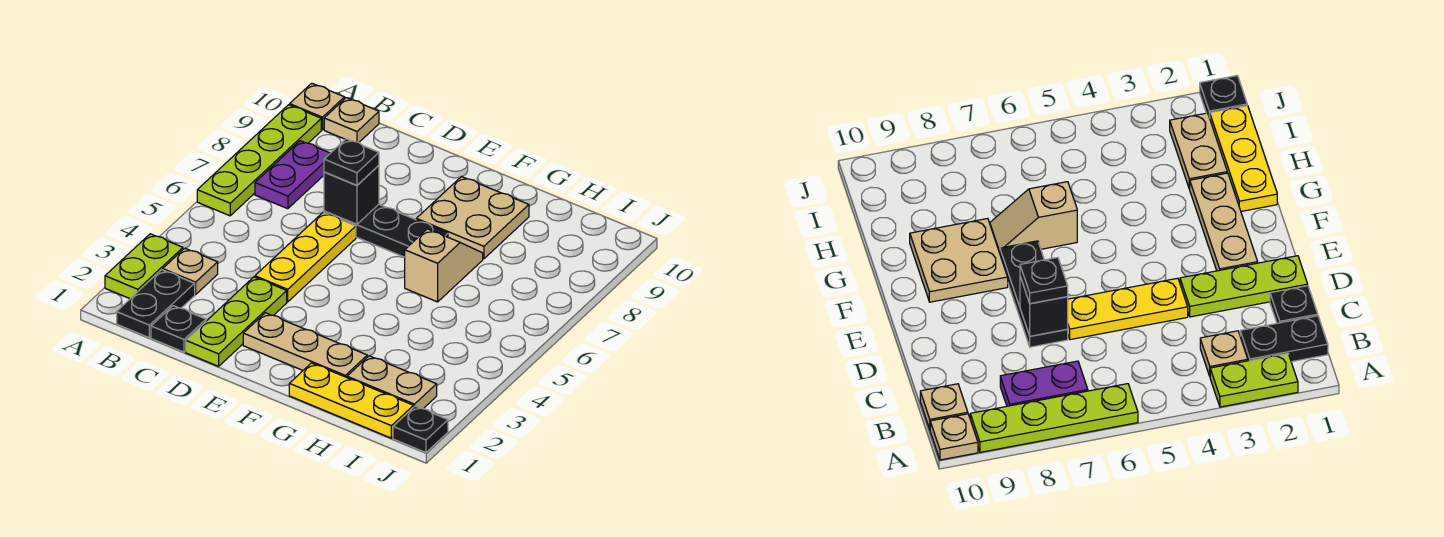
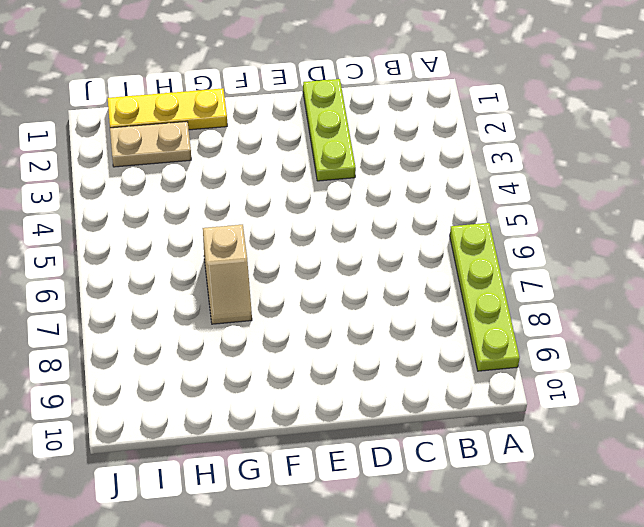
none -> lime 1x2 plate [105,234,183,299]
none -> tan 1x1 plate [290,83,345,130]
none -> black 1x2 plate [117,270,195,338]

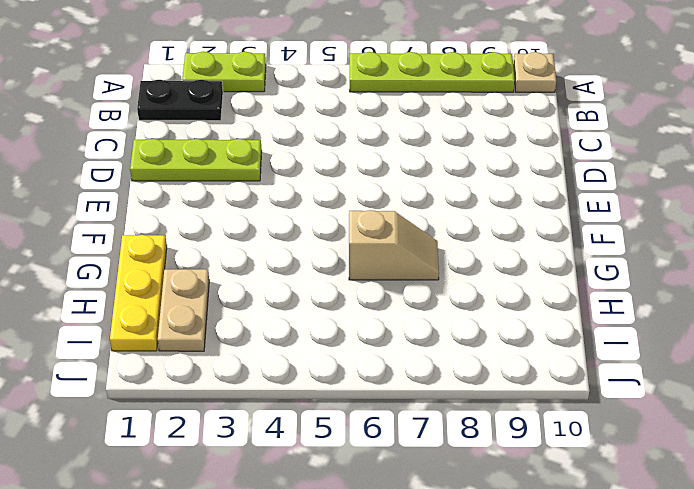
none -> tan 1x1 plate [163,248,218,295]
none -> purple 1x2 plate [255,141,330,209]
none -> tan 1x1 plate [324,98,379,142]

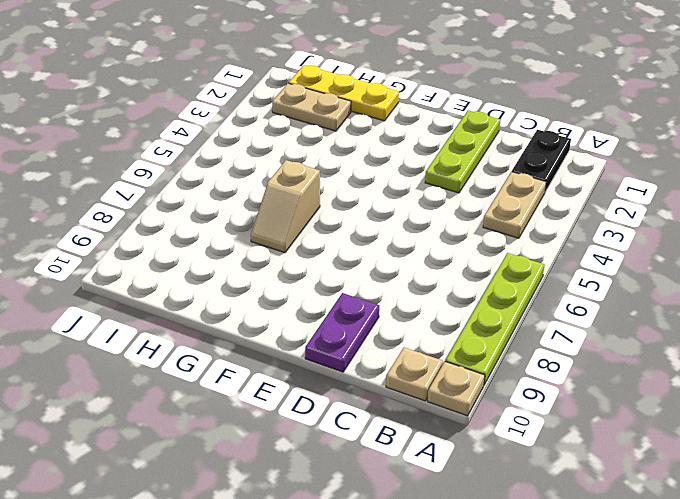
tan 1x2 plate [483,172,546,238] -> tan 1x1 plate [163,248,218,295]
purple 1x2 plate [305,293,379,372] -> purple 1x2 plate moved to [255,141,330,209]
none -> lime 1x2 plate [105,234,183,299]
none -> black 1x1 plate [151,306,206,352]
none -> yellow 1x3 plate [255,212,356,302]

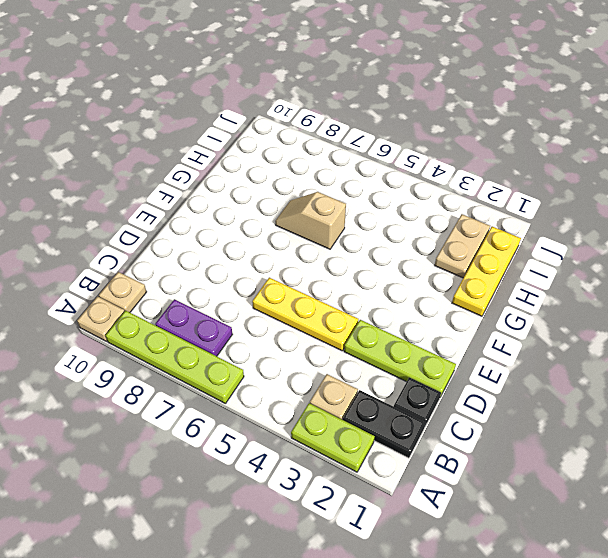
none -> black 1x3 plate [324,205,448,257]
none -> tan 1x3 plate [243,313,367,377]
none -> tan 2x2 plate [416,177,529,259]

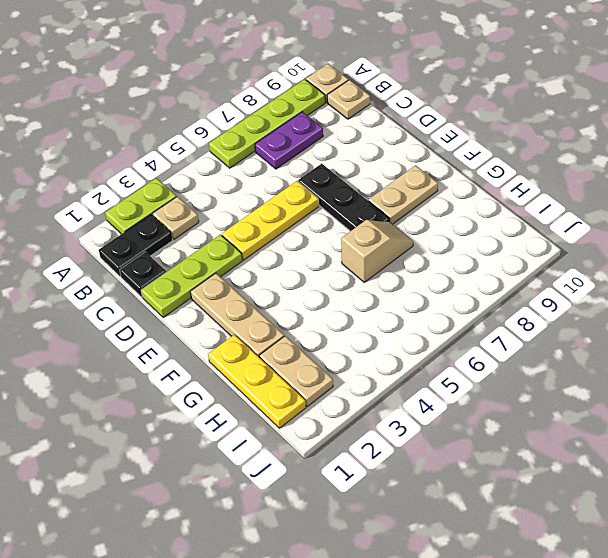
tan 1x2 plate [368,165,438,224] -> tan 2x2 plate [416,177,529,259]
none -> black 1x1 plate [393,406,448,453]
none -> black 1x1 brick [324,165,379,224]
none -> black 1x1 plate [324,139,379,185]

